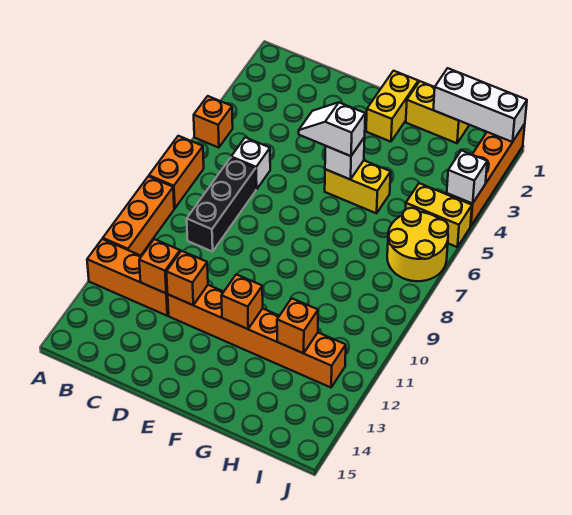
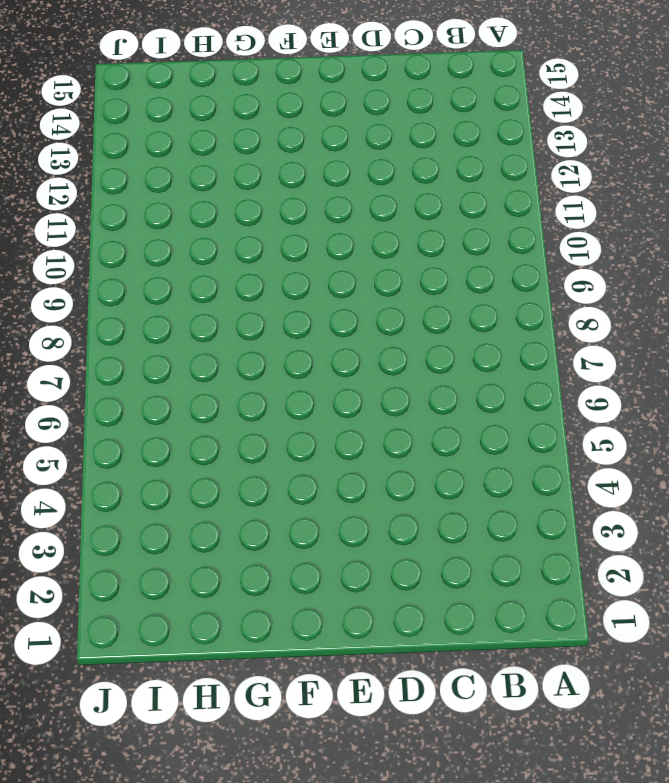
none -> orange 1x1 brick [194,96,233,148]
none -> orange 1x2 brick [149,136,204,208]
none -> orange 1x3 brick [103,176,174,256]

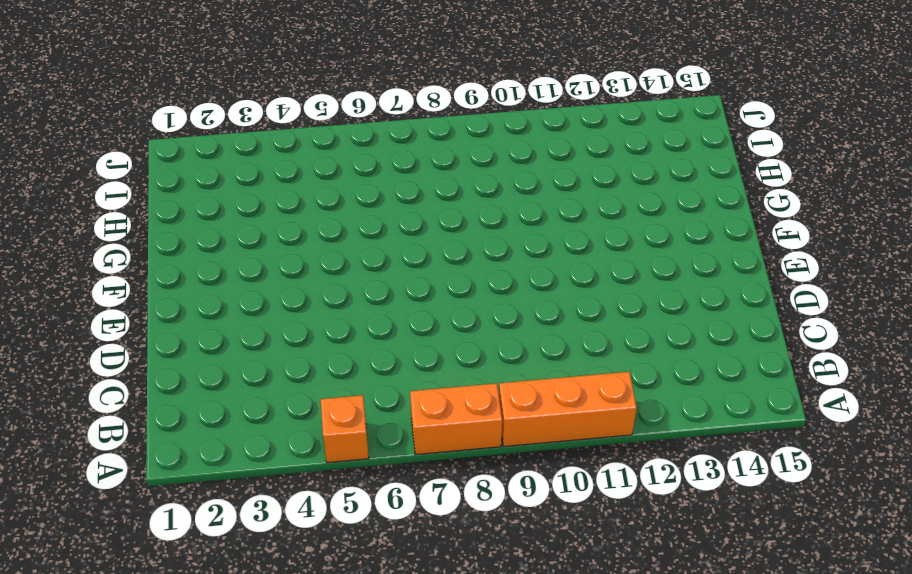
none -> orange 1x3 brick [87,239,169,316]
none -> white 1x1 brick [231,137,270,190]
none -> black 1x3 brick [187,158,256,252]

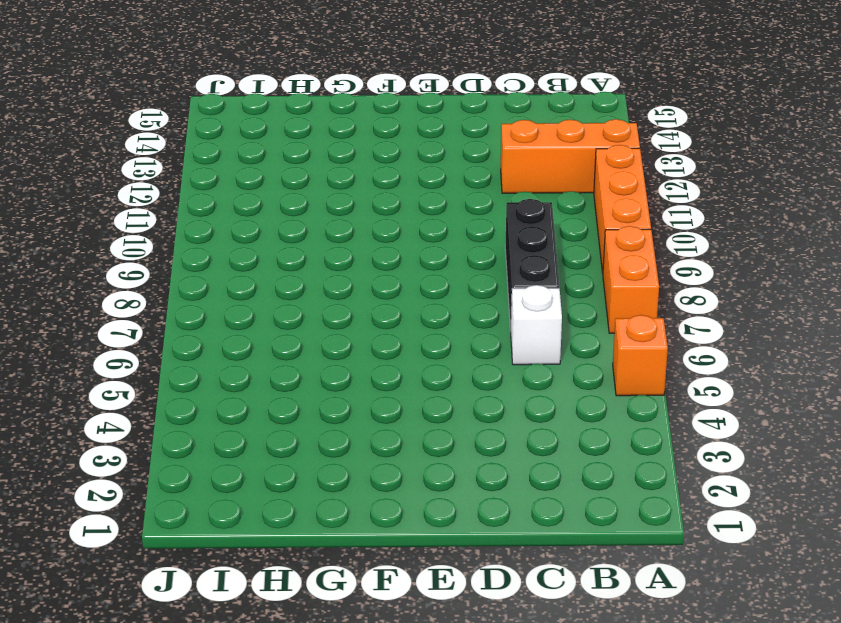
none -> orange 1x6 brick [168,285,346,387]
none -> yellow 1x2 brick [366,71,418,142]
none -> yellow 1x2 brick [325,161,391,213]

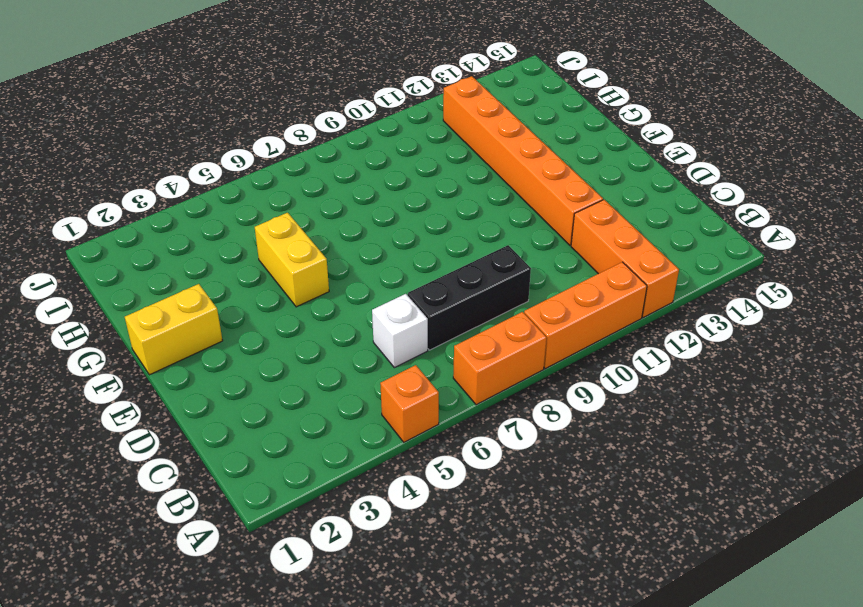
none -> yellow 1x2 brick [406,81,469,143]
none -> yellow 1x2 brick [405,183,472,247]
none -> yellow 2x2 round brick [387,208,448,281]

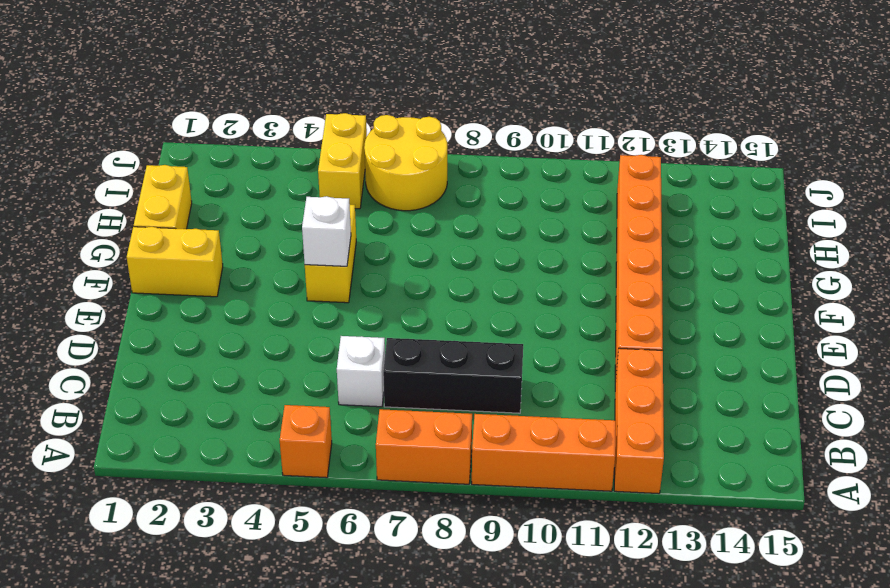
none -> orange 1x4 brick [447,124,525,226]
none -> orange 1x1 brick [139,239,180,293]
none -> orange 1x1 brick [166,251,208,305]

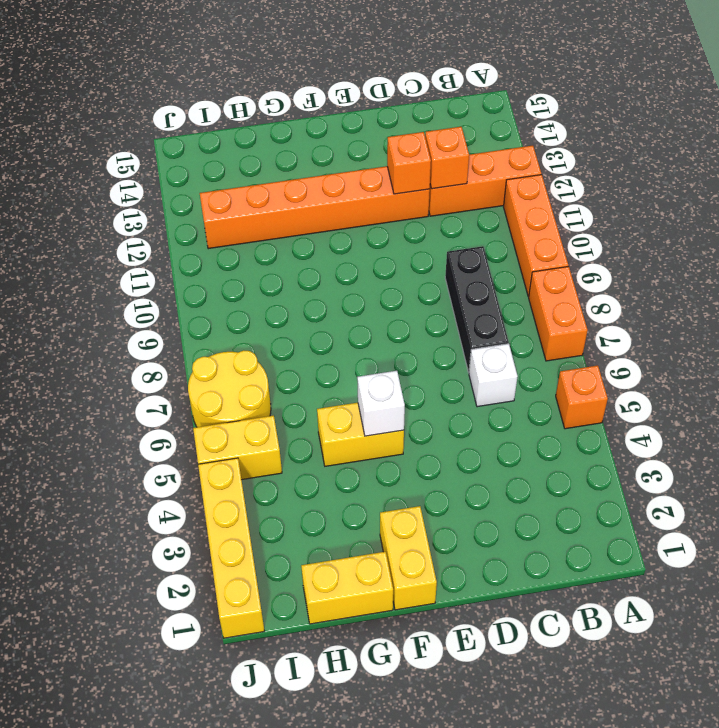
yellow 1x4 brick [198,458,264,638] -> orange 1x4 brick [447,124,525,226]
none -> orange 1x1 brick [221,274,263,329]
none -> white 1x3 brick [433,68,527,142]
none -> orange 1x1 brick [277,298,318,353]

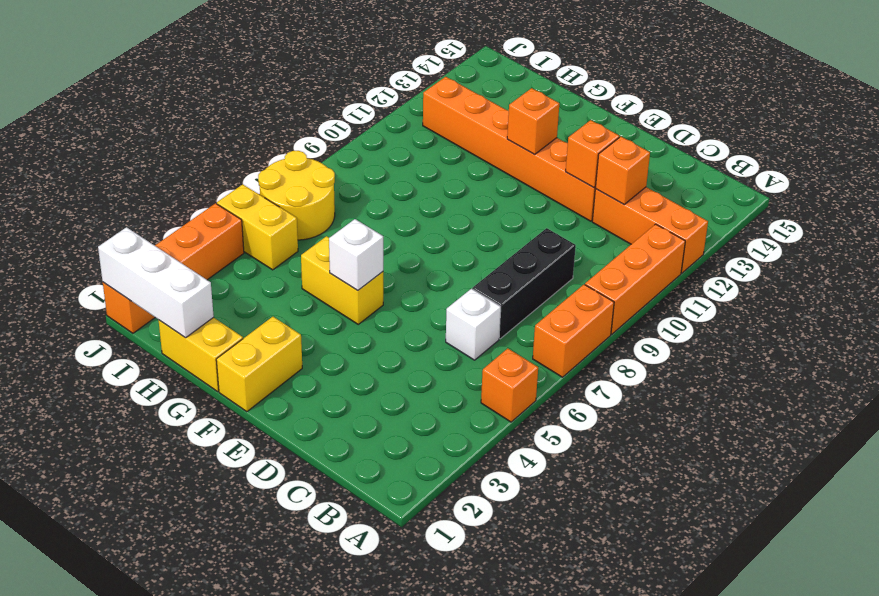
none -> orange 1x1 brick [277,298,318,353]
none -> white 1x1 brick [447,150,487,204]
none -> white 1x2 slope [299,103,365,156]

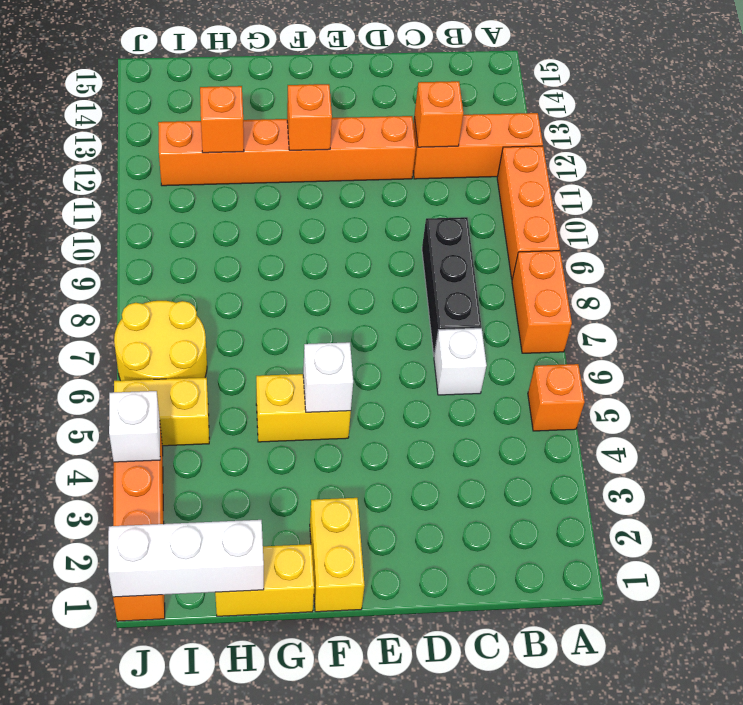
none -> orange 1x1 brick [166,251,208,305]
none -> white 1x2 slope [299,103,365,156]

